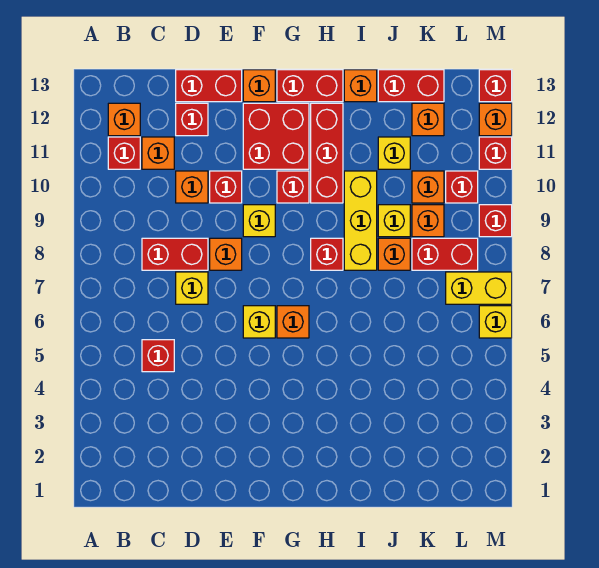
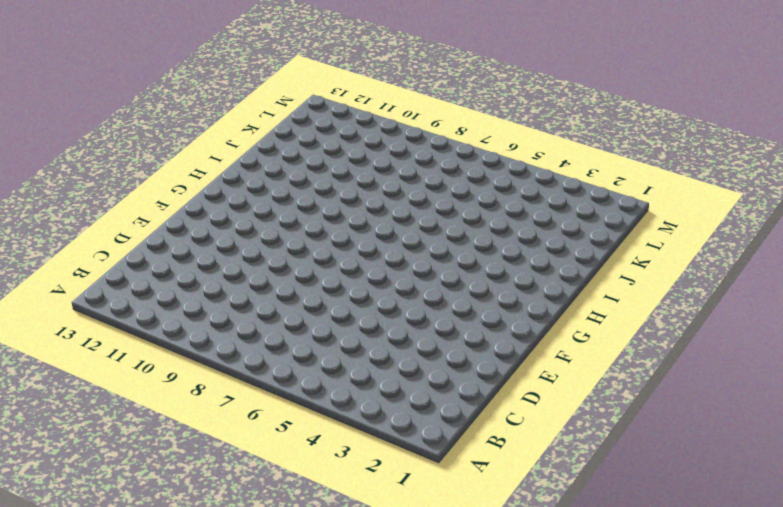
none -> red 1x1 brick [108,137,140,169]
none -> orange 1x1 brick [108,103,140,136]
none -> red 1x1 brick [142,340,174,372]
none -> red 1x2 brick [142,238,208,270]

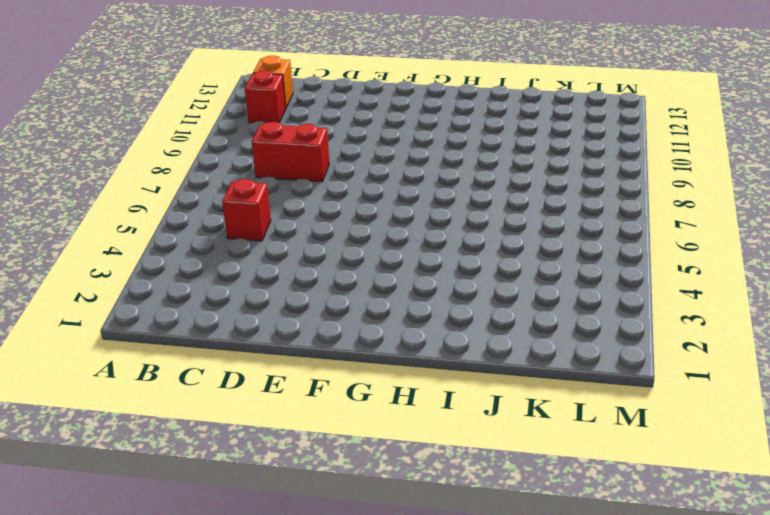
none -> orange 1x1 brick [142,137,174,169]
none -> yellow 1x1 brick [176,272,208,304]
none -> orange 1x1 brick [176,171,208,203]
none -> red 1x1 brick [176,103,208,136]

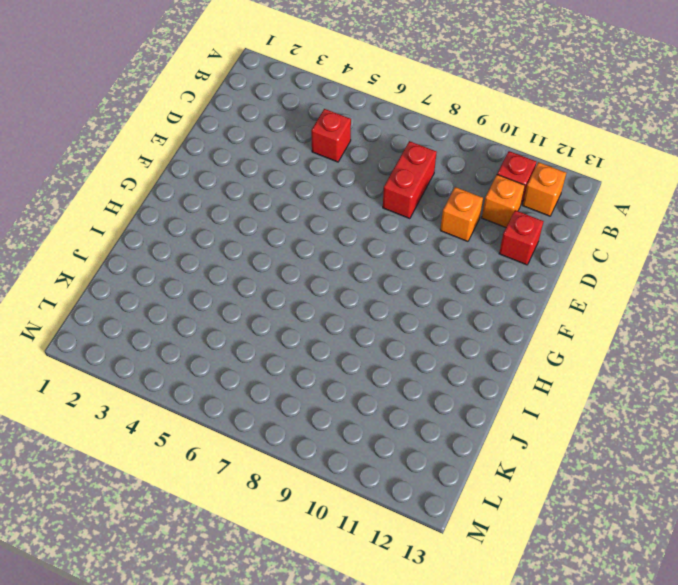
none -> yellow 1x1 brick [176,272,208,304]
none -> red 1x2 brick [176,70,242,102]
none -> orange 1x1 brick [210,238,242,270]
none -> red 1x1 brick [210,171,242,203]

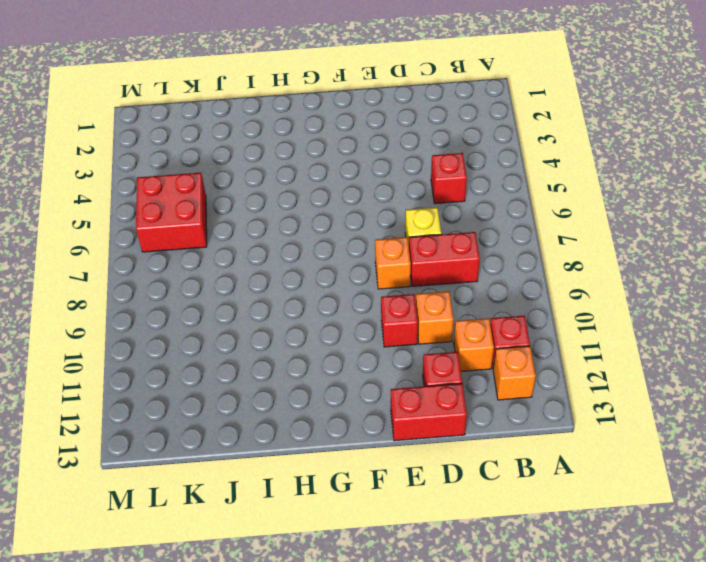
red 2x2 brick [136,173,207,252] -> red 2x2 brick moved to [243,103,309,169]
none -> yellow 1x1 brick [243,306,275,338]
none -> yellow 1x1 brick [243,205,275,237]
none -> orange 1x1 brick [243,70,275,102]
none -> orange 1x1 brick [277,306,309,338]

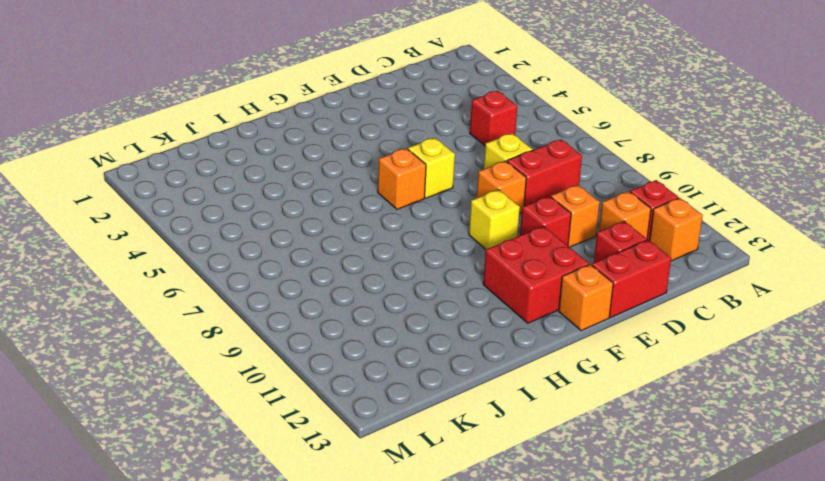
none -> red 1x1 brick [277,171,309,203]
none -> red 1x2 brick [277,70,343,102]
none -> red 1x1 brick [311,238,343,270]
none -> red 1x3 brick [311,103,343,203]

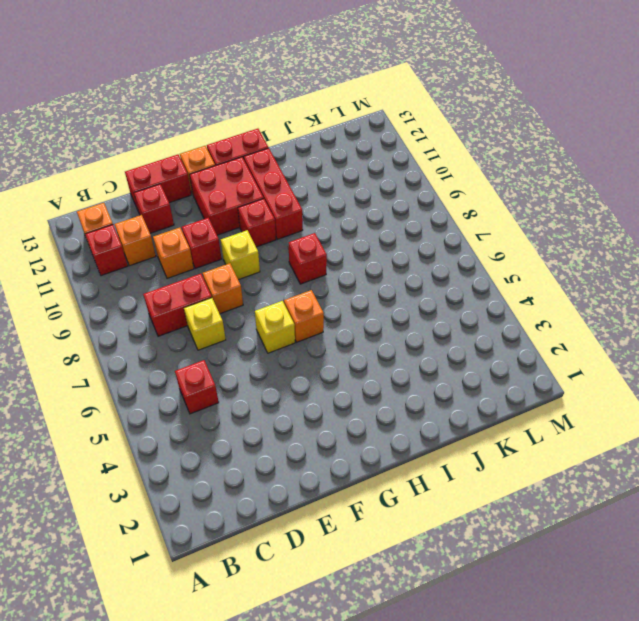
none -> yellow 1x3 brick [344,171,377,270]
none -> orange 1x1 brick [344,70,377,102]
none -> orange 1x1 brick [378,238,410,270]
none -> yellow 1x1 brick [378,205,410,237]

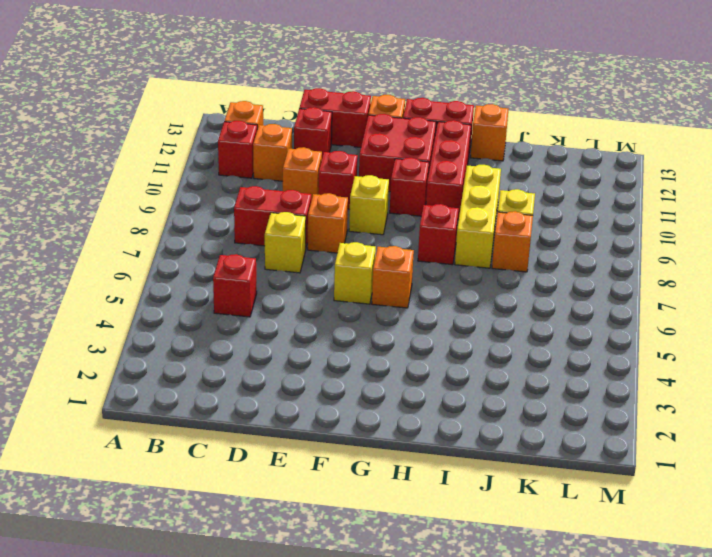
none -> yellow 1x1 brick [378,137,410,169]
none -> red 1x2 brick [378,70,444,102]
none -> red 1x2 brick [412,238,478,270]
none -> orange 1x1 brick [412,205,444,237]

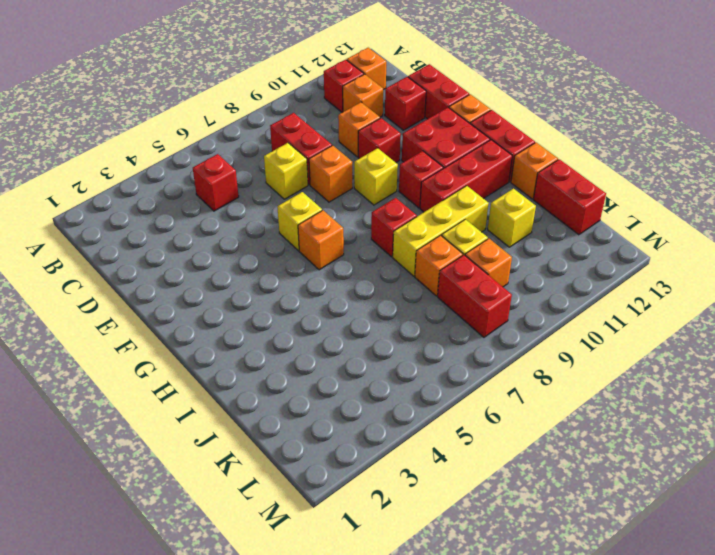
none -> orange 1x1 brick [412,171,444,203]
none -> orange 1x1 brick [412,103,444,136]
none -> yellow 1x2 brick [446,272,512,304]
none -> red 1x1 brick [446,171,478,203]

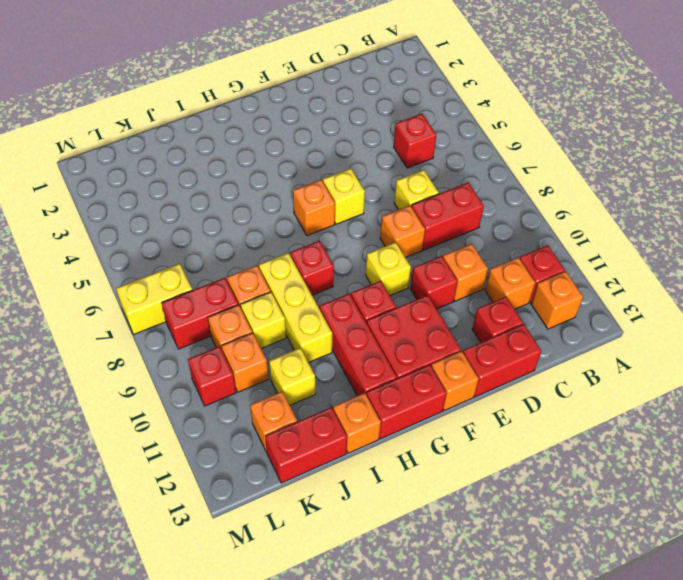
none -> yellow 1x1 brick [479,306,512,338]
none -> red 1x1 brick [479,205,512,237]
none -> red 1x1 brick [479,137,512,169]
none -> orange 1x1 brick [479,103,512,136]

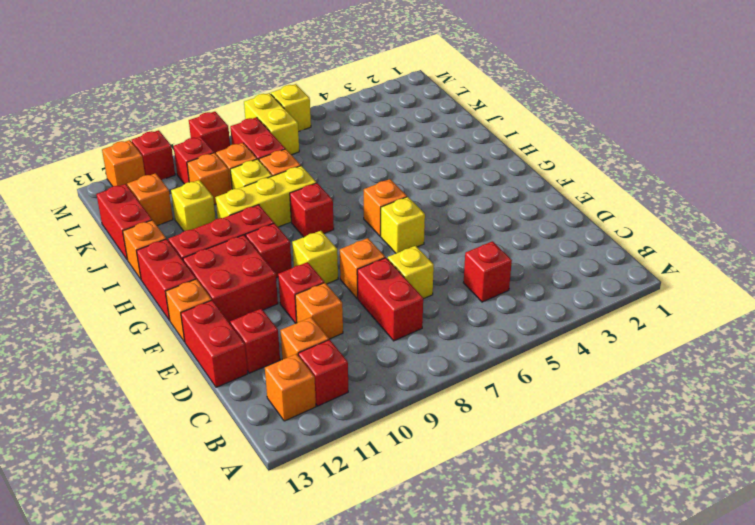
none -> red 1x1 brick [479,70,512,102]

